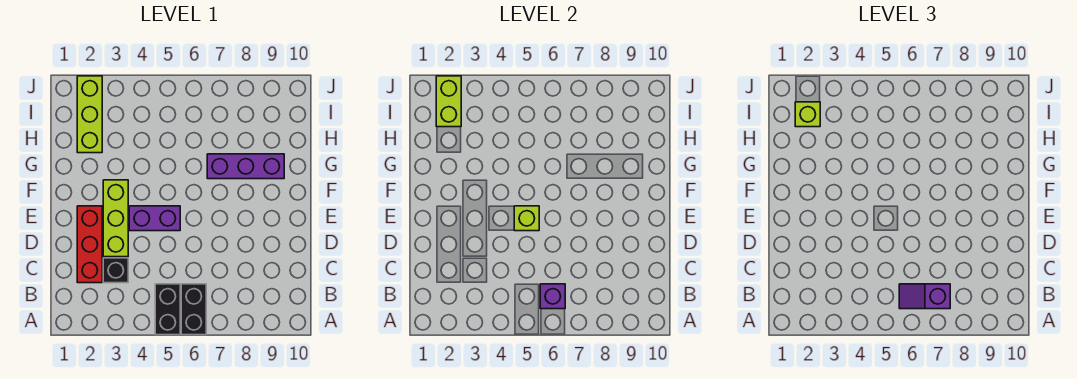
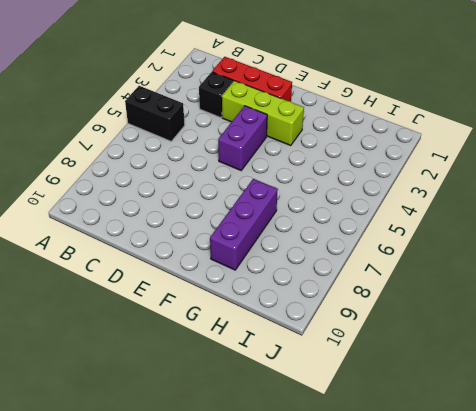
none -> black 1x2 brick [181,284,206,335]
none -> lime 1x3 brick [77,76,102,153]
none -> purple 1x1 brick [540,284,565,309]

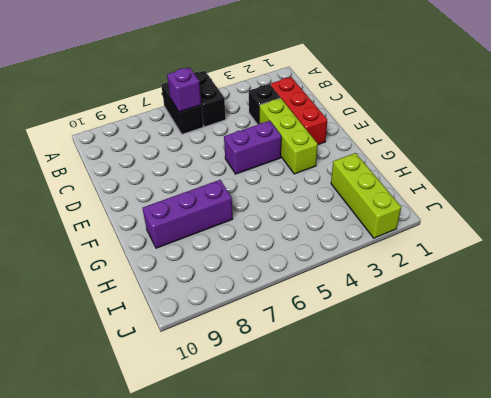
none -> lime 1x1 brick [514,206,539,231]
none -> lime 1x2 brick [436,76,461,127]
none -> purple 1x2 slope [899,284,950,309]

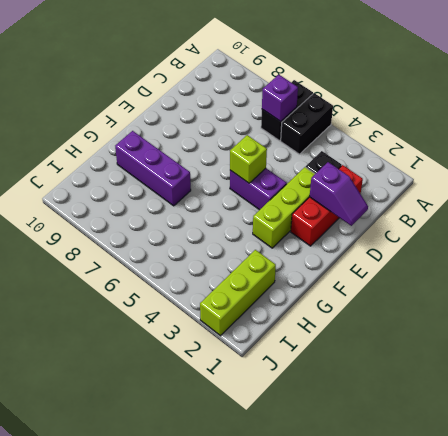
purple 1x2 slope [310,162,368,226] -> purple 1x2 slope moved to [899,284,950,309]
none -> lime 1x2 brick [436,76,461,127]
none -> lime 1x1 brick [795,102,820,127]

